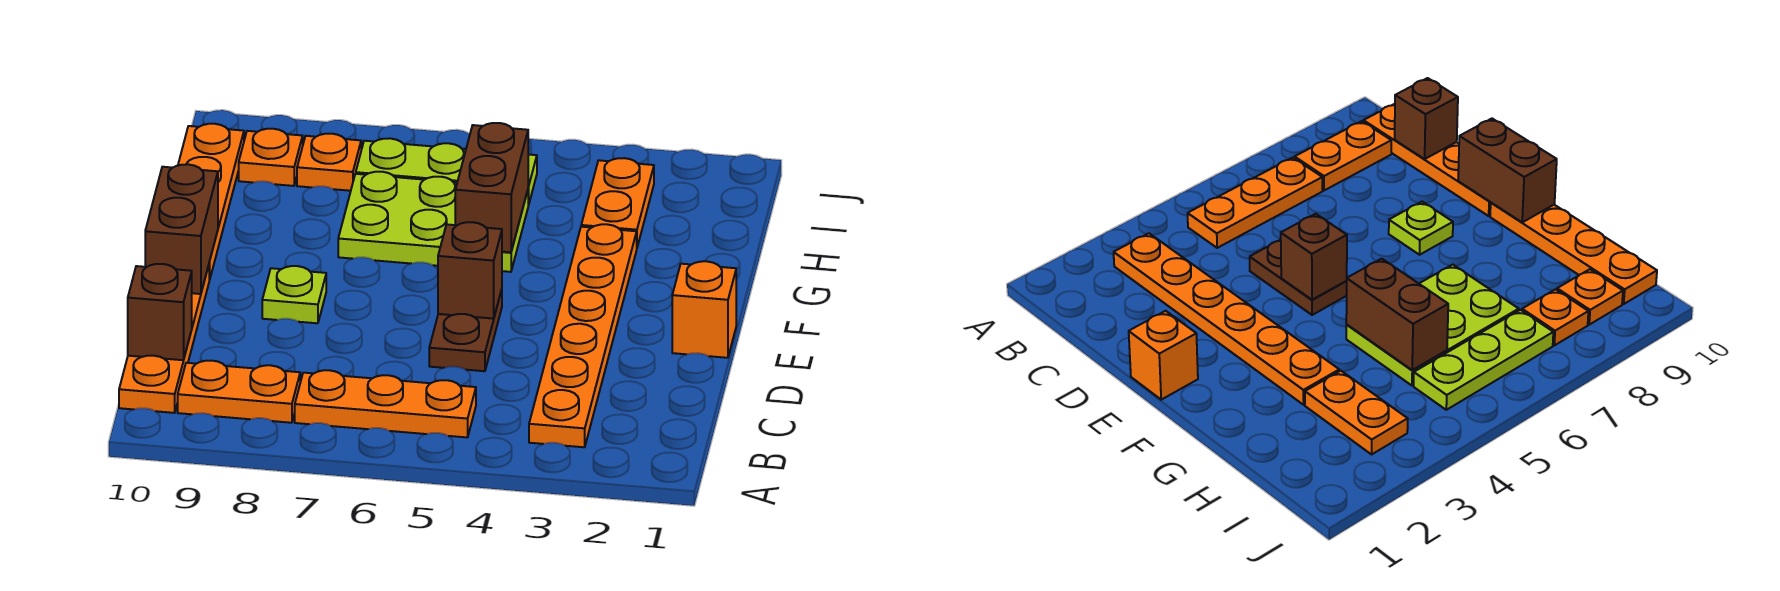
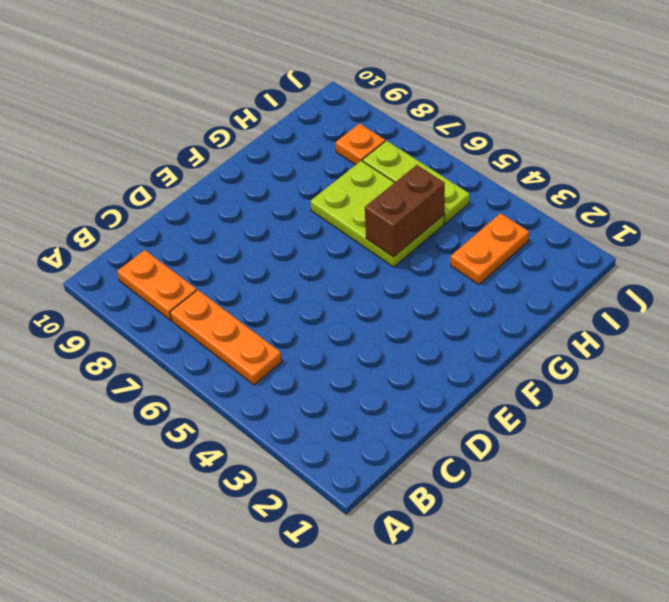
none -> orange 1x6 plate [529,224,637,447]
none -> orange 1x4 plate [119,265,209,413]
none -> brown 1x2 plate [429,290,502,371]

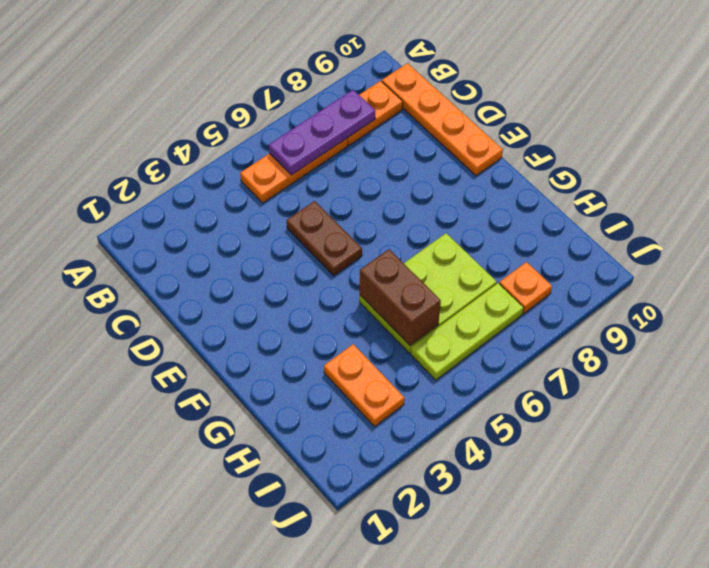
purple 1x3 plate [269,90,375,175] -> none
none -> orange 1x6 plate [529,224,637,447]
none -> orange 1x1 brick [672,261,736,358]
none -> lime 1x1 plate [262,266,326,323]

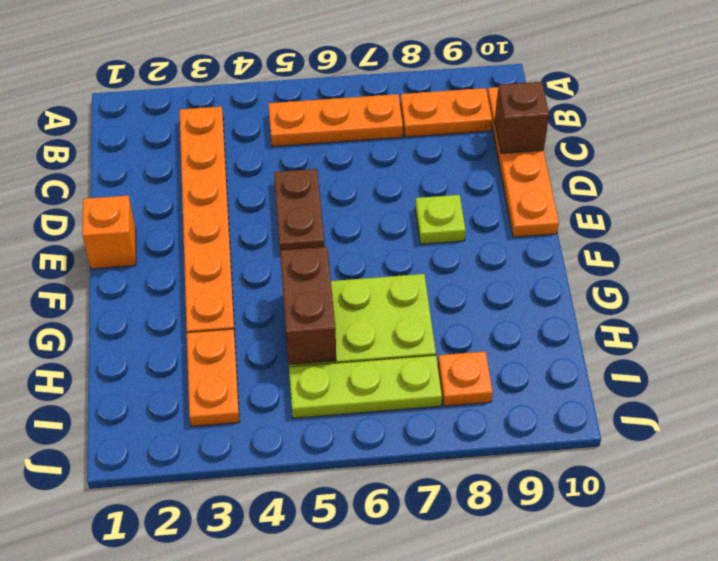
none -> orange 1x4 plate [178,124,244,280]
none -> orange 1x1 plate [239,129,303,186]
none -> brown 1x1 brick [438,222,502,319]

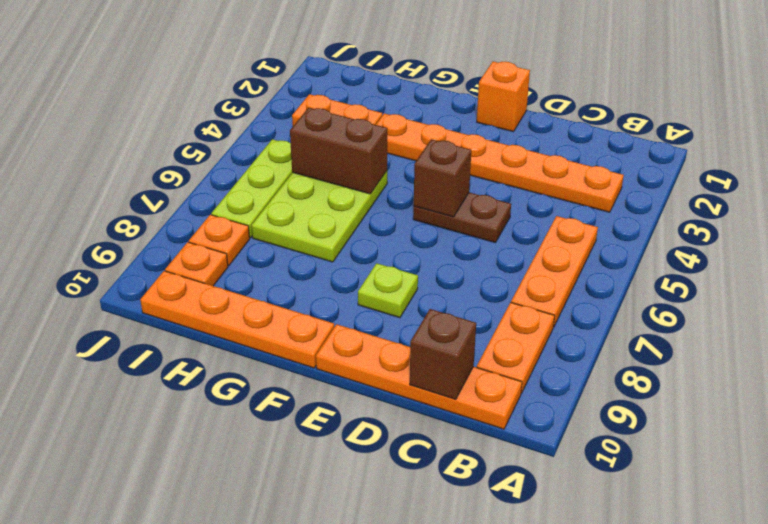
none -> brown 1x2 brick [145,164,218,294]

